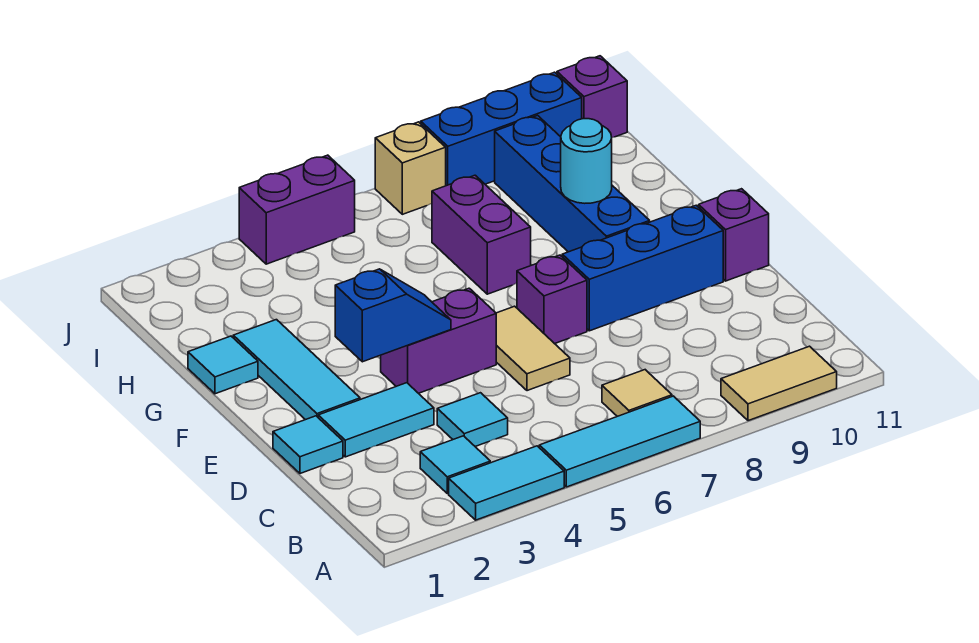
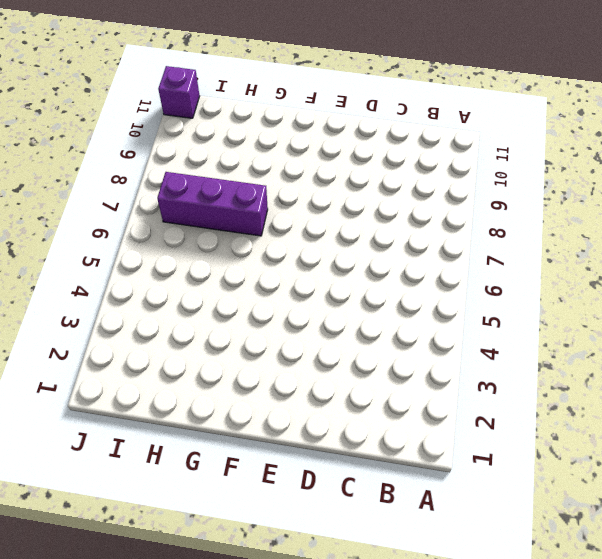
purple 1x3 brick [157,172,268,236] -> purple 1x2 brick [432,175,531,294]
none -> cyan 1x2 tile [449,446,564,520]
none -> cyan 1x3 tile [539,396,700,487]
none -> tan 1x2 tile [721,346,837,421]

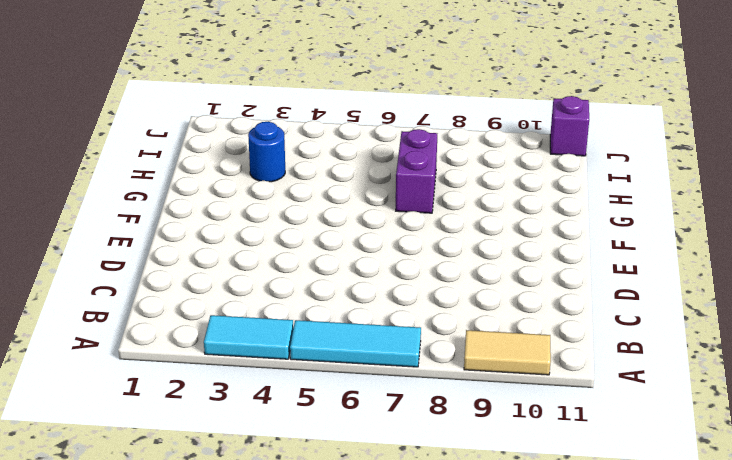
blue 1x1 round brick [248,122,285,182] -> none
none -> cyan 1x1 tile [420,436,490,494]
none -> tan 1x1 tile [602,370,672,416]
none -> cyan 1x1 tile [437,393,508,446]

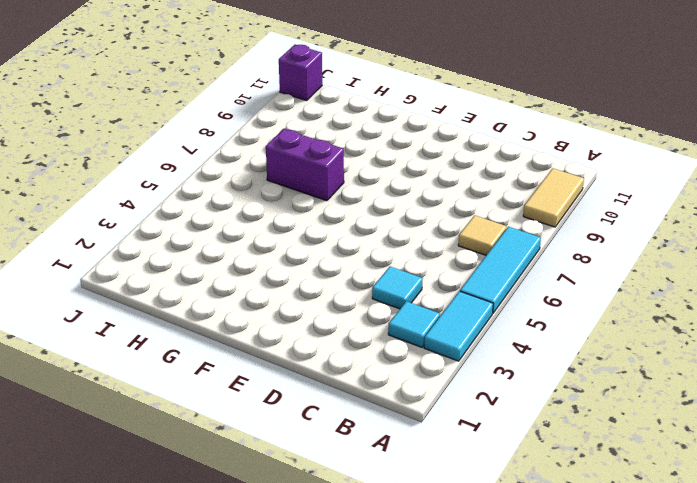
none -> cyan 1x1 tile [273,416,343,473]
none -> cyan 1x2 tile [318,383,434,457]
none -> tan 1x2 tile [496,306,570,391]

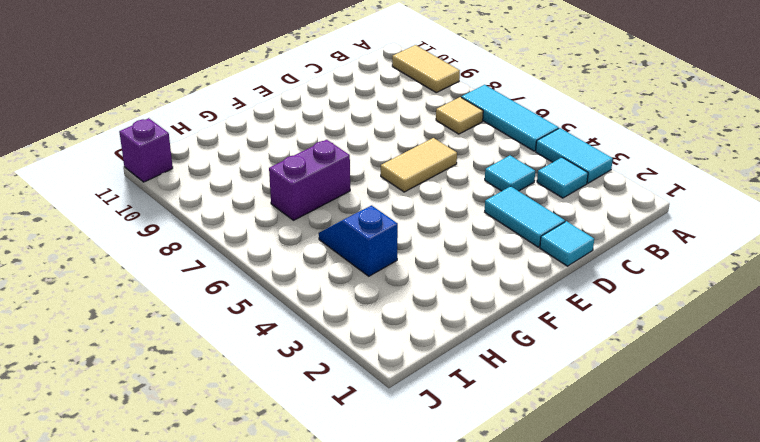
blue 1x2 slope [319,205,398,276] -> blue 1x2 slope moved to [335,269,451,362]
none -> cyan 1x3 tile [233,320,360,420]
none -> purple 1x2 brick [381,288,496,393]
none -> purple 1x1 brick [517,255,587,344]

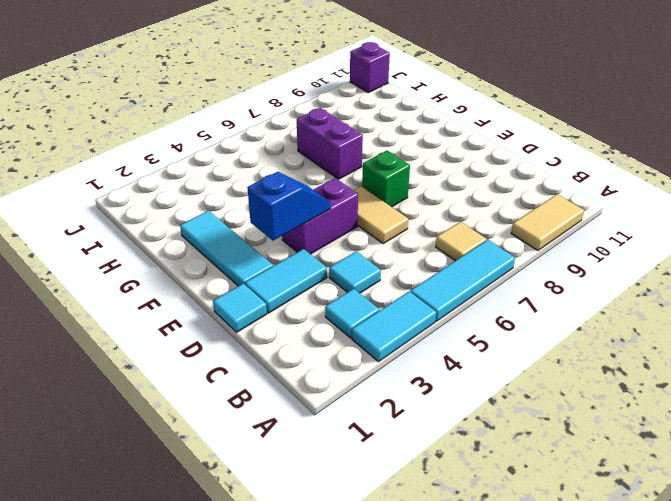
green 1x1 brick [362,151,410,207] -> purple 1x1 brick [517,255,587,344]
none -> blue 1x3 brick [562,205,723,331]
none -> purple 1x1 brick [699,189,769,281]
none -> blue 1x4 brick [495,115,650,252]

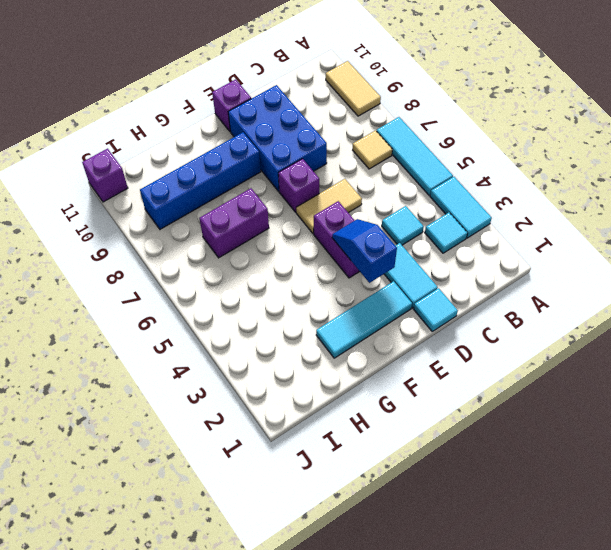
blue 2x3 brick [228,85,327,191] -> blue 1x3 brick [562,205,723,331]
none -> cyan 1x1 tile [188,336,258,394]
none -> purple 1x2 brick [239,155,355,264]
none -> tan 1x1 brick [375,122,446,214]

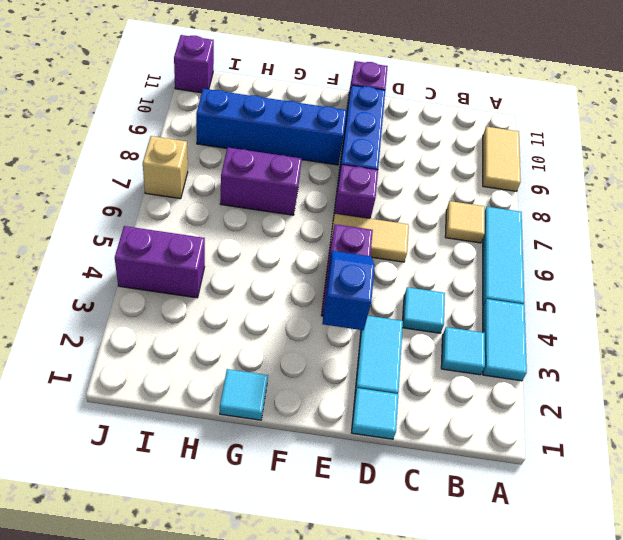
purple 1x2 brick [115,226,205,298] -> purple 1x2 brick turned to [239,155,355,264]
none -> cyan 1x3 tile [233,320,360,420]
none -> blue 1x3 brick [421,72,582,186]
none -> cyan 1x1 round brick [561,119,612,203]

